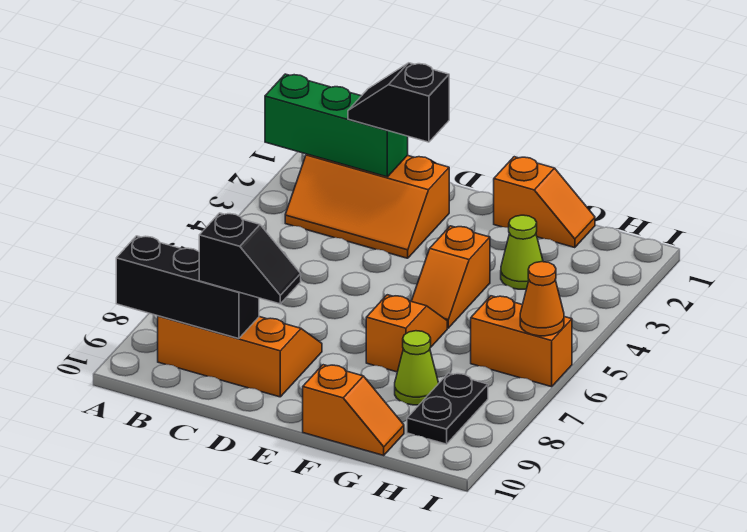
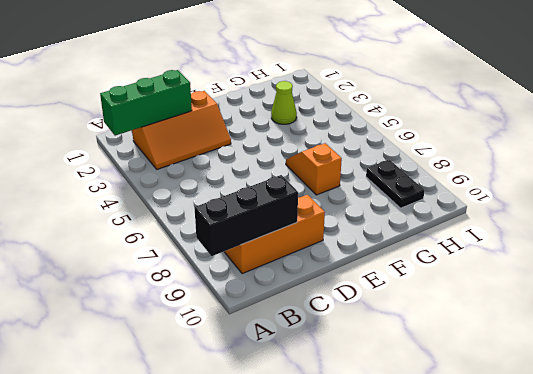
none -> orange 1x2 slope [494,157,595,248]
none -> orange 1x2 slope [411,226,490,328]
none -> orange 1x2 slope [303,365,404,455]

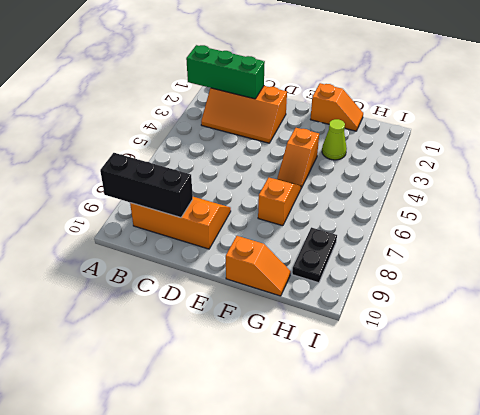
none -> lime 1x1 cone [395,331,439,405]
none -> orange 1x2 brick [471,296,572,387]
none -> orange 1x1 cone [520,262,564,336]

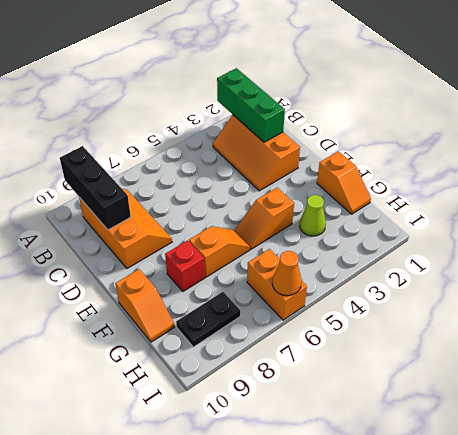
red 1x1 brick [165,240,205,291] -> none
none -> lime 1x1 cone [395,331,439,405]
none -> black 1x2 slope [348,63,449,142]
none -> black 1x2 slope [199,213,301,304]

